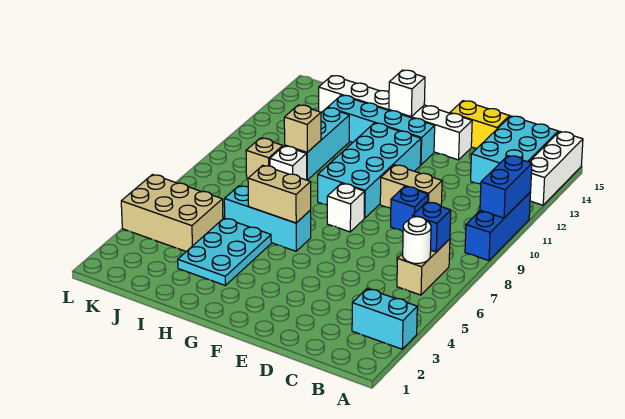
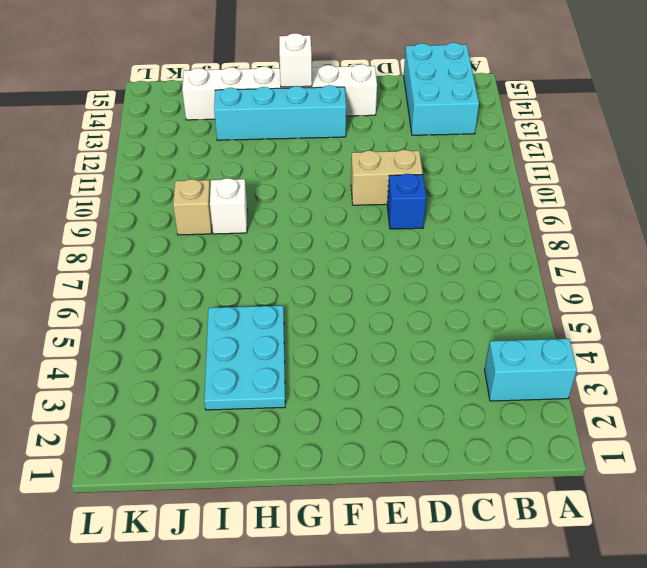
none -> blue 1x3 brick [465,192,531,261]
none -> white 1x3 brick [529,131,583,205]
none -> tan 1x2 brick [397,239,450,295]

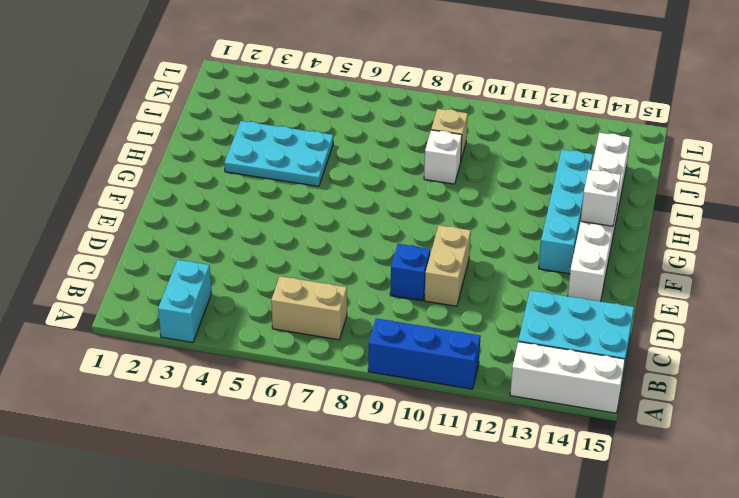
none -> yellow 1x2 brick [450,101,510,149]
none -> white 1x1 brick [327,183,365,232]
none -> cyan 2x4 brick [318,123,421,218]

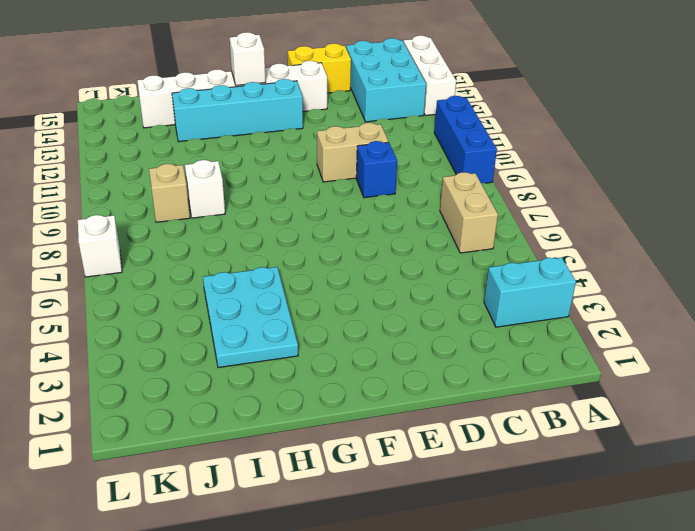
white 1x1 brick [78,215,122,277] -> white 1x1 brick moved to [327,183,365,232]
none -> cyan 2x4 brick [318,123,421,218]
none -> cyan 1x3 brick [224,186,311,251]
none -> cyan 1x3 brick [285,108,349,180]

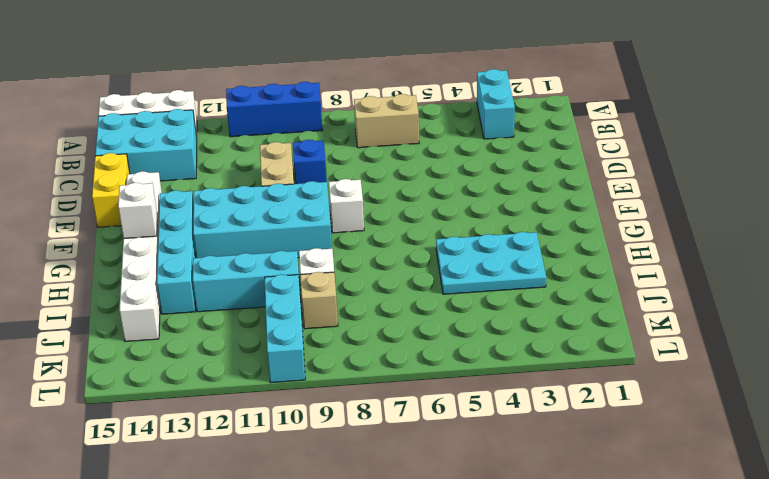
cyan 1x3 brick [265,274,305,383] -> cyan 1x3 brick moved to [224,186,311,251]
none -> tan 2x3 brick [121,175,223,251]
none -> blue 1x2 brick [480,156,532,218]
none -> white 1x1 round brick [403,217,431,263]

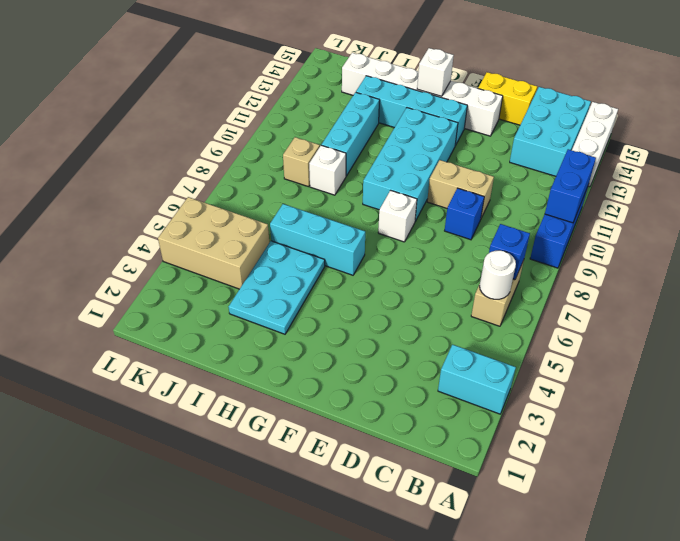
none -> tan 1x2 brick [248,165,311,223]
none -> tan 1x1 brick [284,105,321,152]

